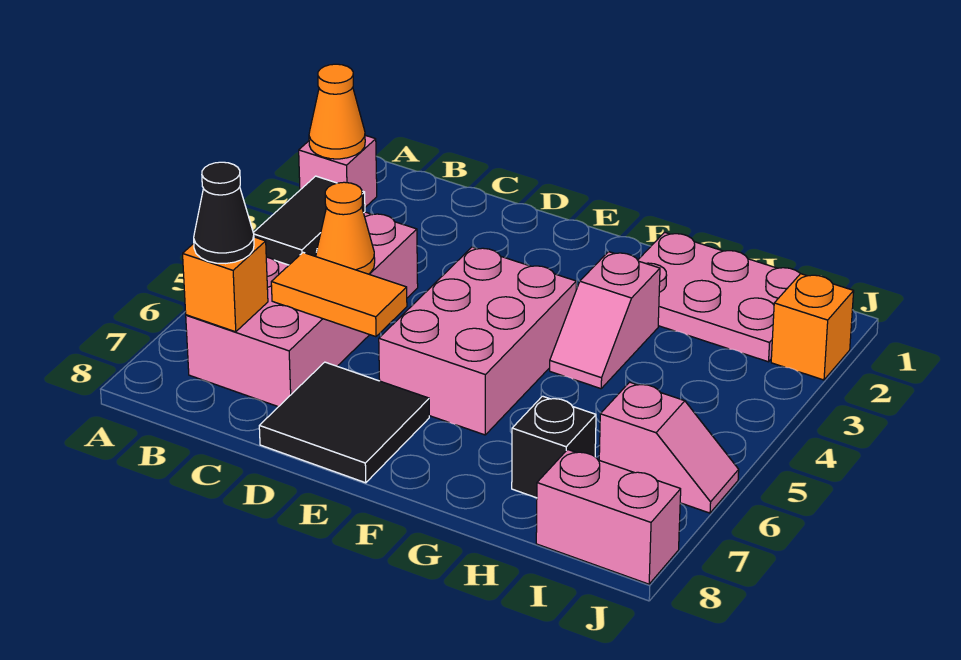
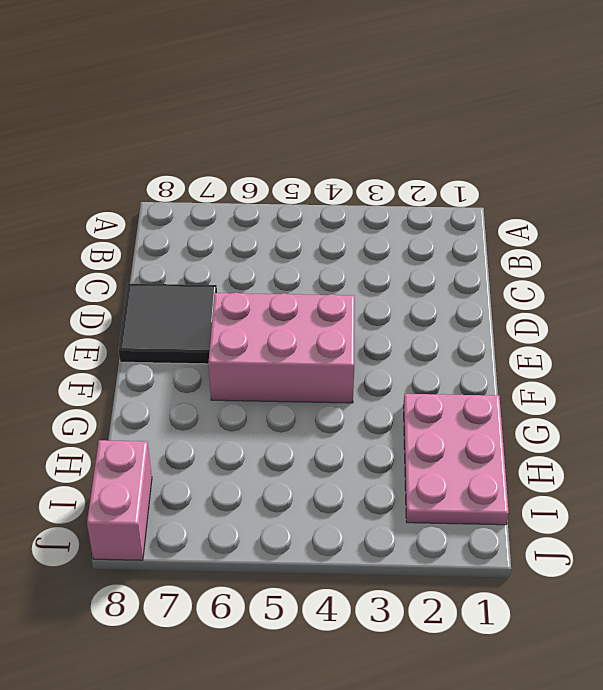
none -> pink 1x1 brick [299,135,377,207]
none -> pink 2x4 brick [186,212,418,407]
none -> pink 1x2 slope [550,252,660,389]

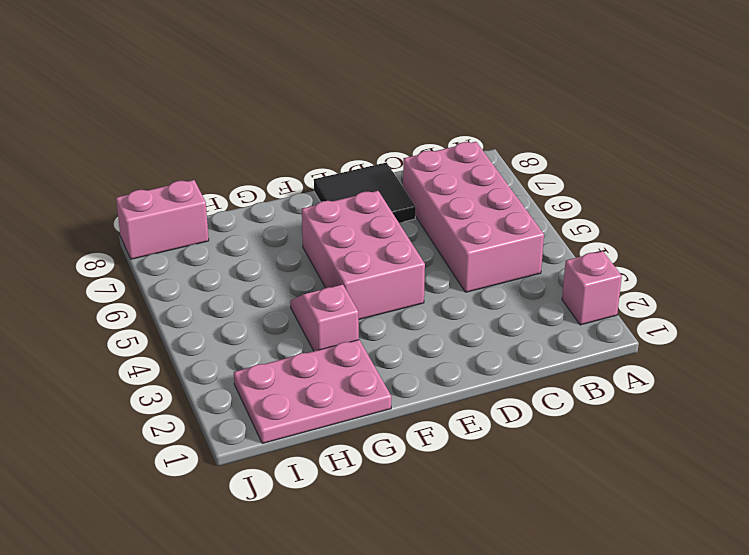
none -> black 1x1 brick [512,396,596,498]
none -> pink 1x2 slope [599,382,739,513]
none -> orange 1x1 brick [771,274,854,380]

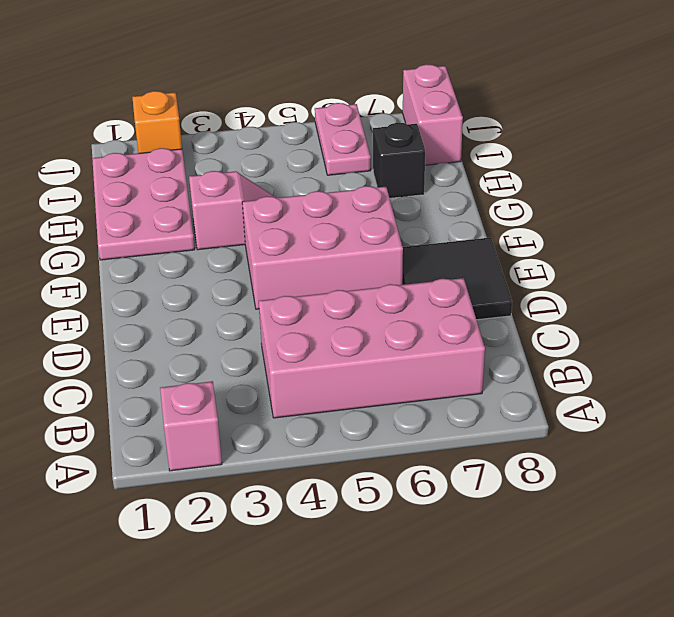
pink 1x2 plate [315,103,371,175] -> pink 1x2 slope [599,382,739,513]
none -> orange 1x1 cone [309,64,365,159]
none -> black 1x2 tile [253,176,365,265]
none -> orange 1x1 brick [183,237,268,332]

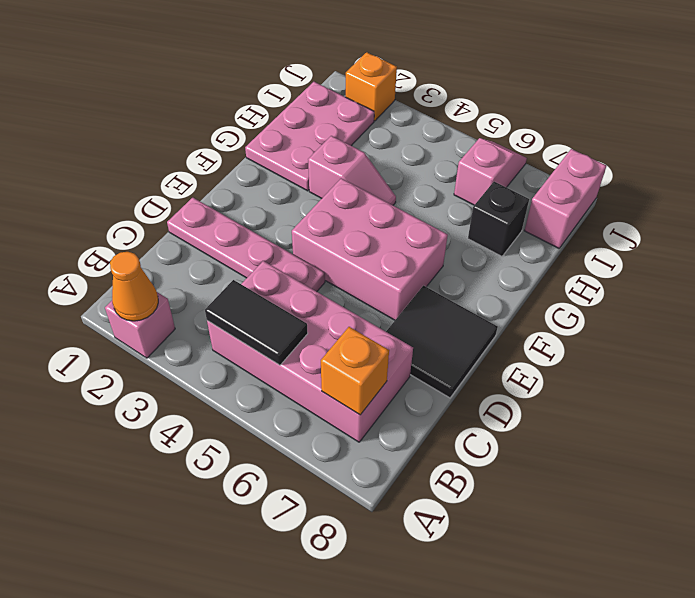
pink 1x4 plate [167,198,325,292] -> none
none -> orange 1x1 cone [316,182,375,274]
none -> orange 1x2 tile [271,252,407,337]
none -> black 1x1 cone [194,162,254,264]

